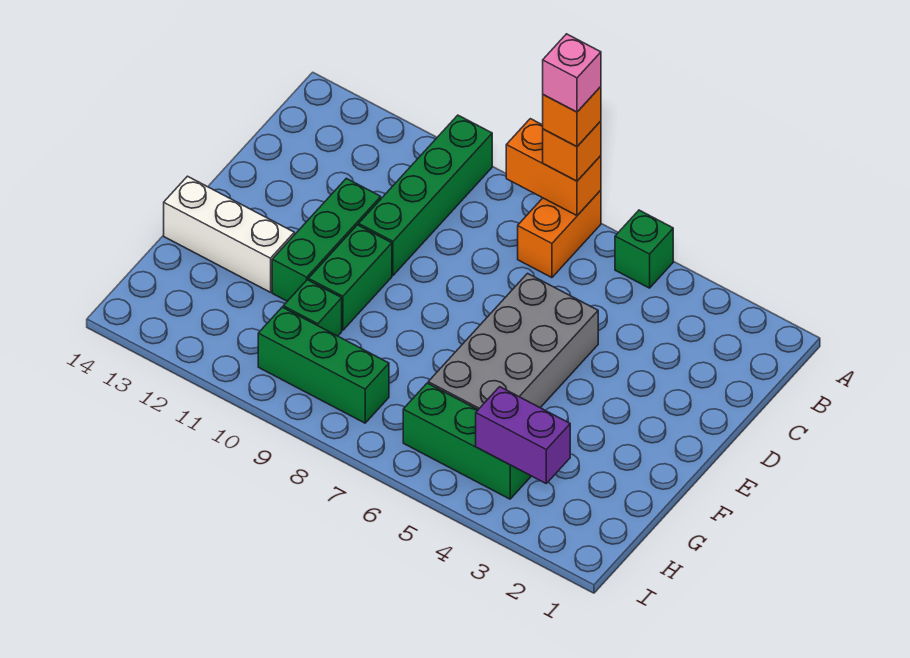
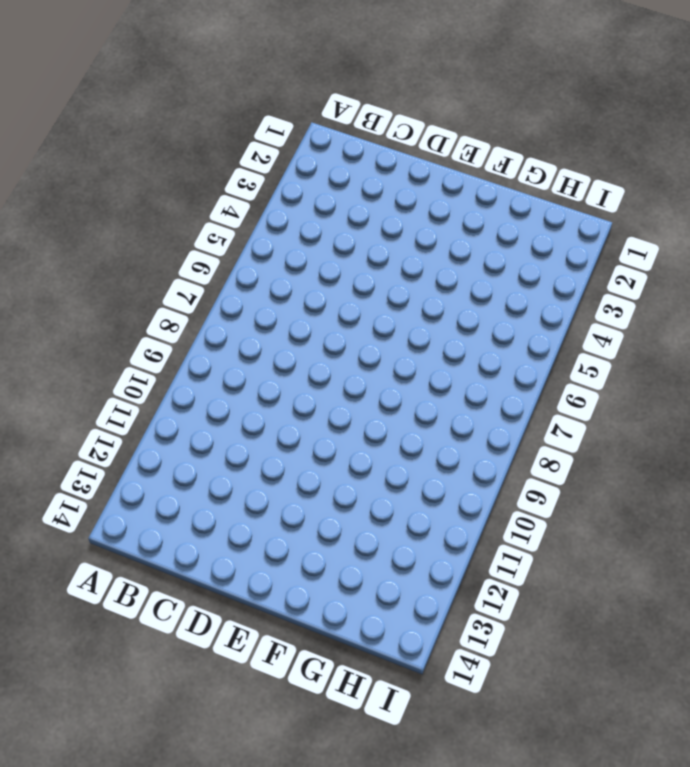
none -> green 1x1 brick [615,210,673,288]
none -> orange 1x2 brick [518,190,601,278]
none -> green 1x4 brick [359,115,492,275]

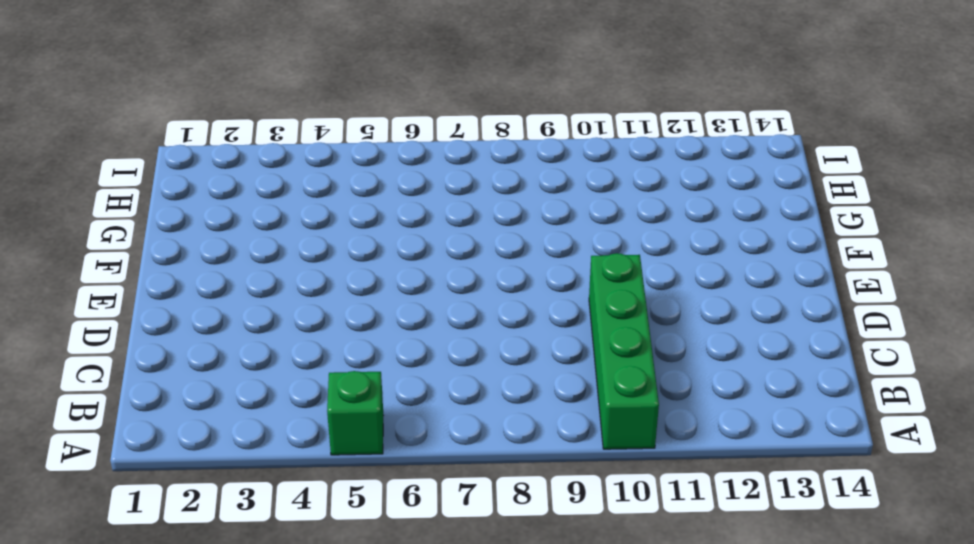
none -> orange 1x2 brick [518,190,601,278]
none -> grey 2x4 brick [428,273,598,410]
none -> green 1x3 brick [272,178,381,301]

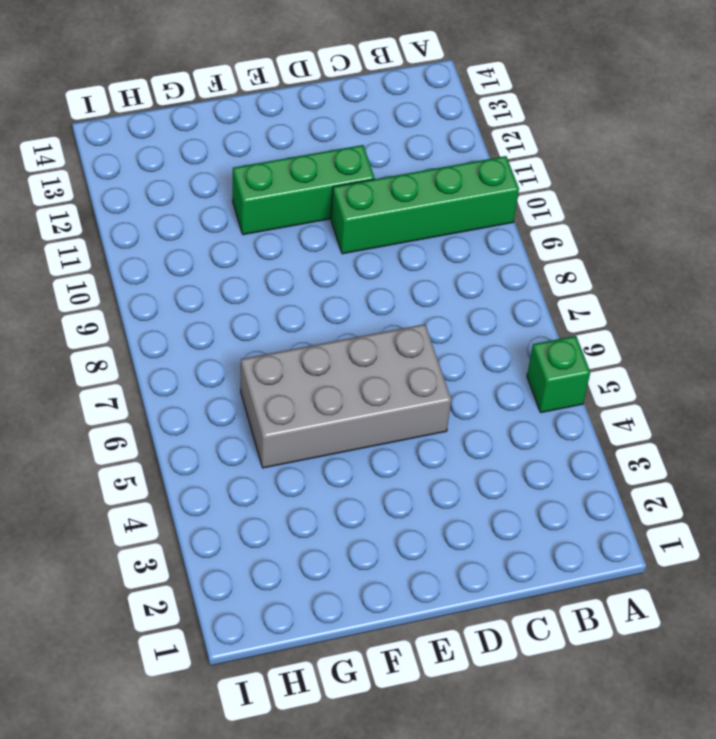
none -> orange 1x2 brick [518,190,601,278]
none -> green 1x2 brick [308,225,392,330]
none -> white 1x3 brick [164,176,294,292]

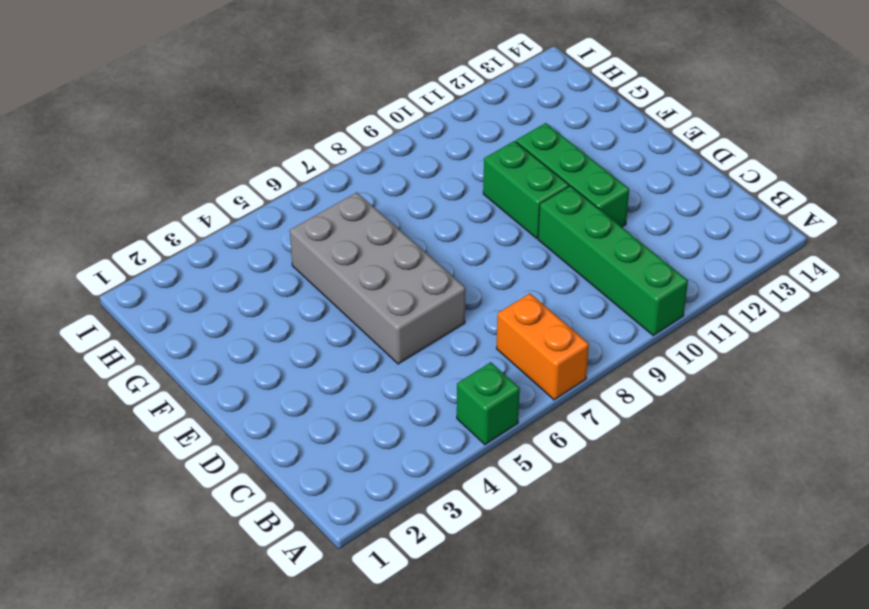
none -> white 1x3 brick [164,176,294,292]
none -> green 1x1 brick [283,280,342,336]
none -> green 1x3 brick [403,383,531,499]

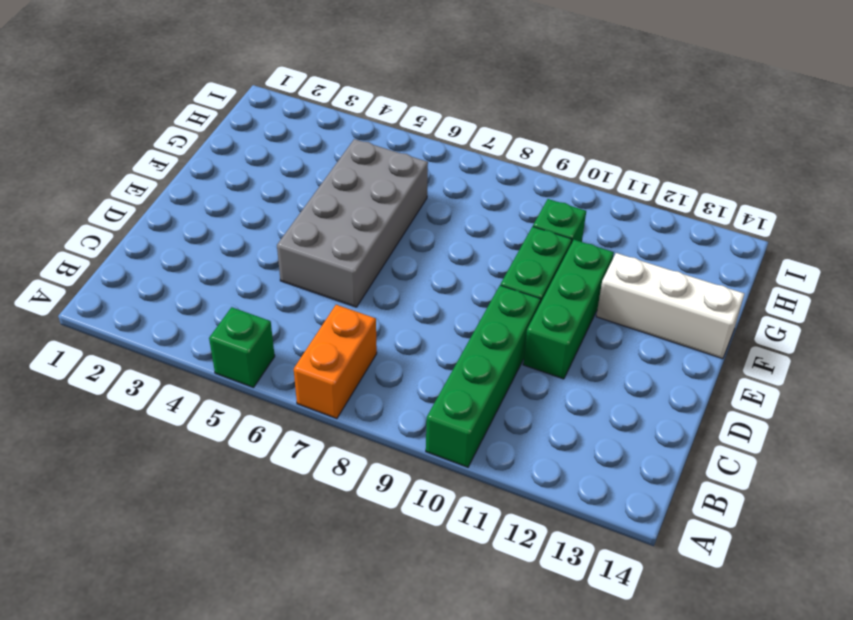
none -> green 1x3 brick [403,383,531,499]
none -> green 1x3 brick [258,307,389,423]
none -> orange 1x2 brick [506,119,601,216]

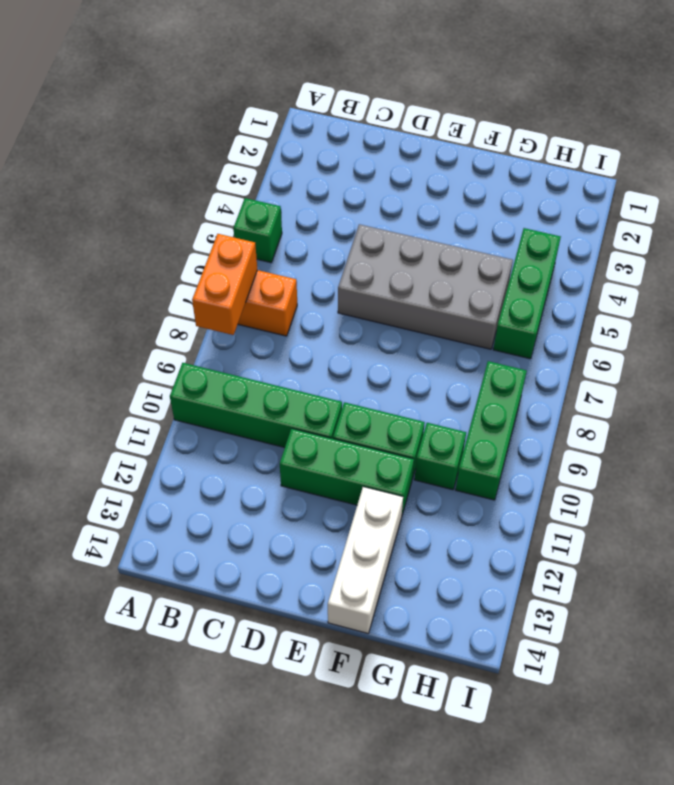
none -> purple 1x2 brick [476,387,570,483]
none -> orange 1x1 brick [543,121,601,181]
none -> orange 1x1 brick [543,87,601,147]

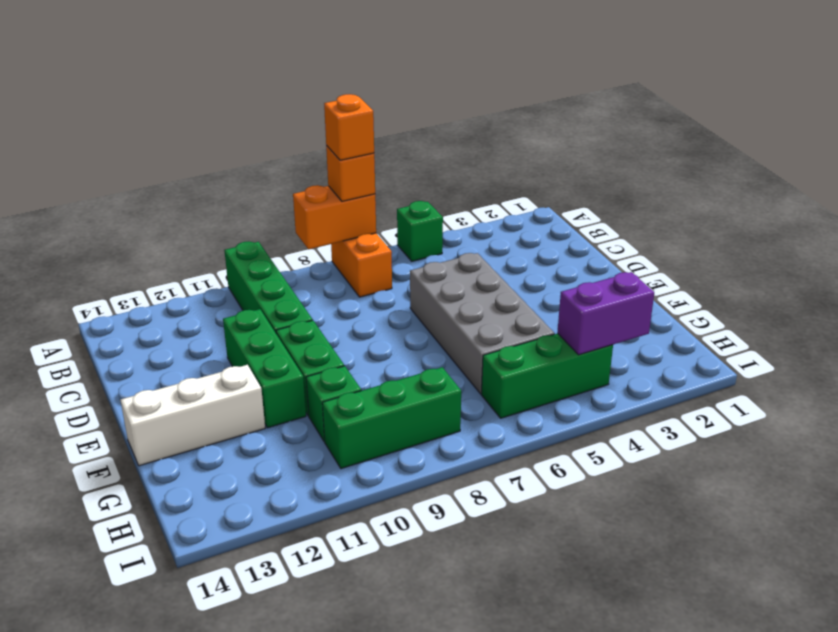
none -> pink 1x1 brick [543,34,601,112]

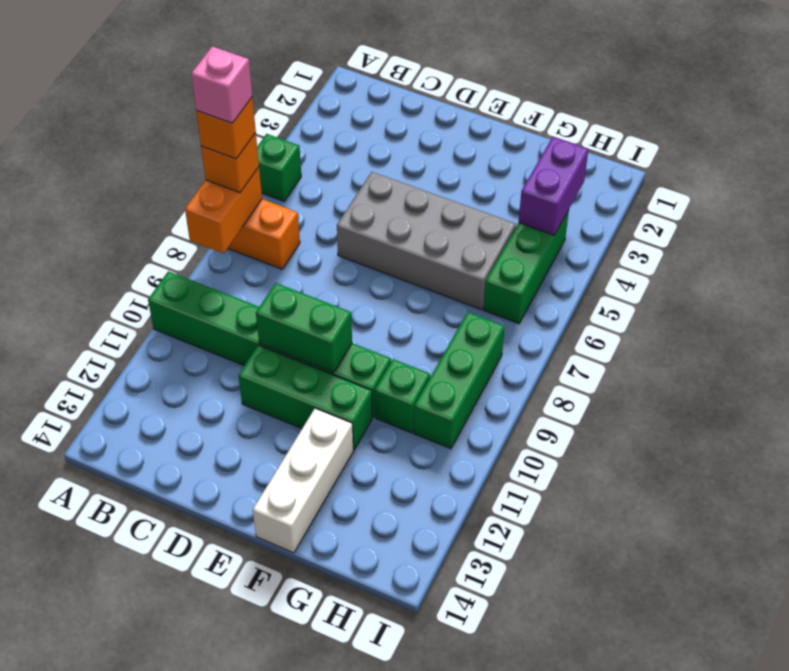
green 1x2 brick [256,283,352,373] -> none

